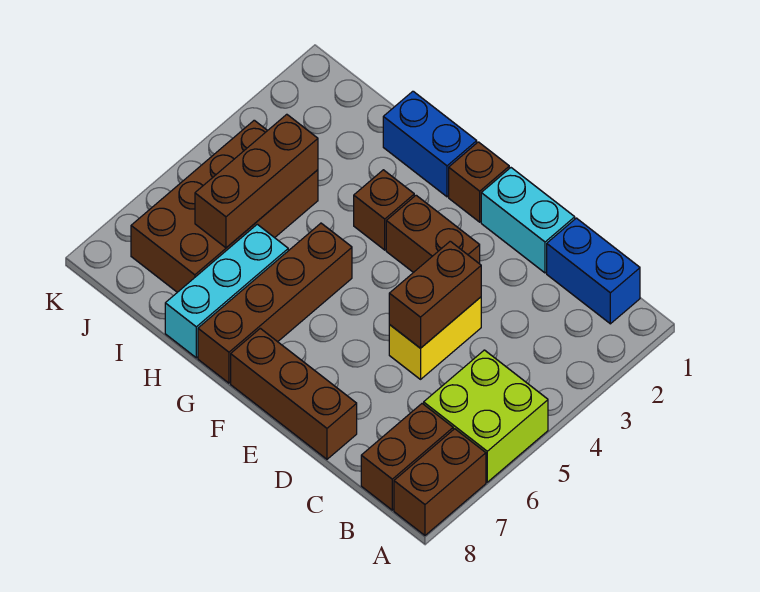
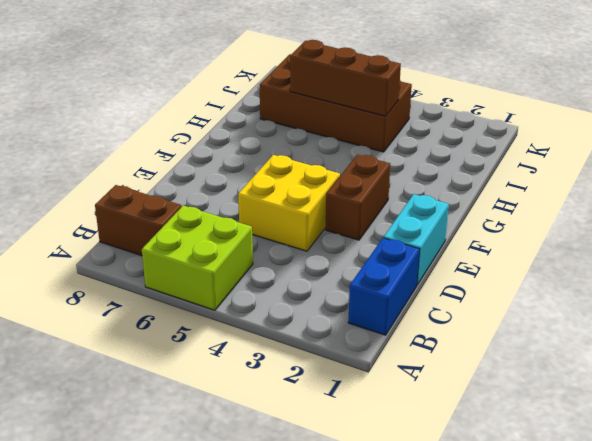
yellow 2x2 brick [238,155,340,251] -> yellow 1x2 brick [389,297,481,379]
none -> brown 1x2 brick [394,429,486,535]
none -> brown 1x3 brick [231,328,357,459]
none -> brown 1x1 brick [449,142,509,222]

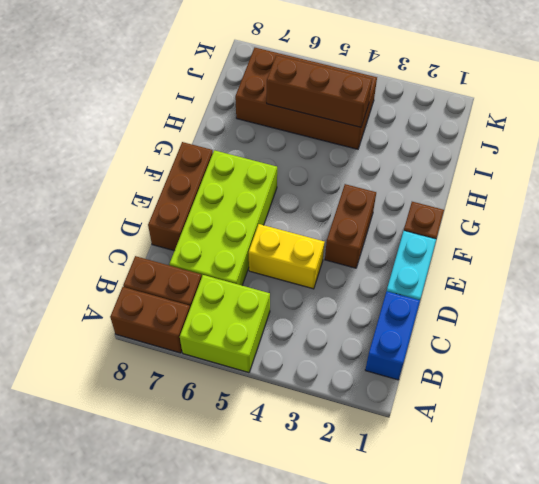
lime 2x4 brick [169,150,277,285] -> none
none -> blue 1x2 brick [383,91,477,197]
none -> brown 1x1 brick [354,170,414,250]
none -> brown 1x4 brick [198,223,352,383]

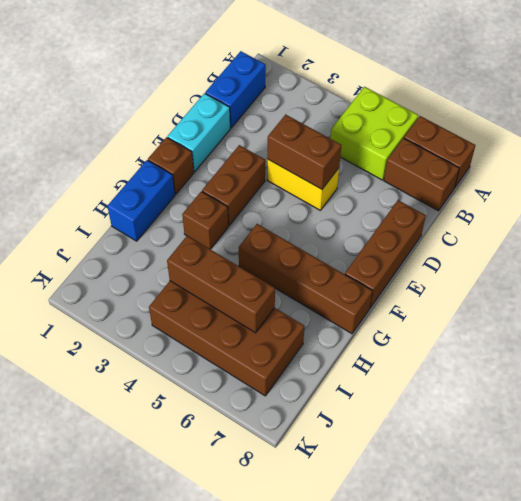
none -> cyan 1x3 brick [165,224,288,358]

